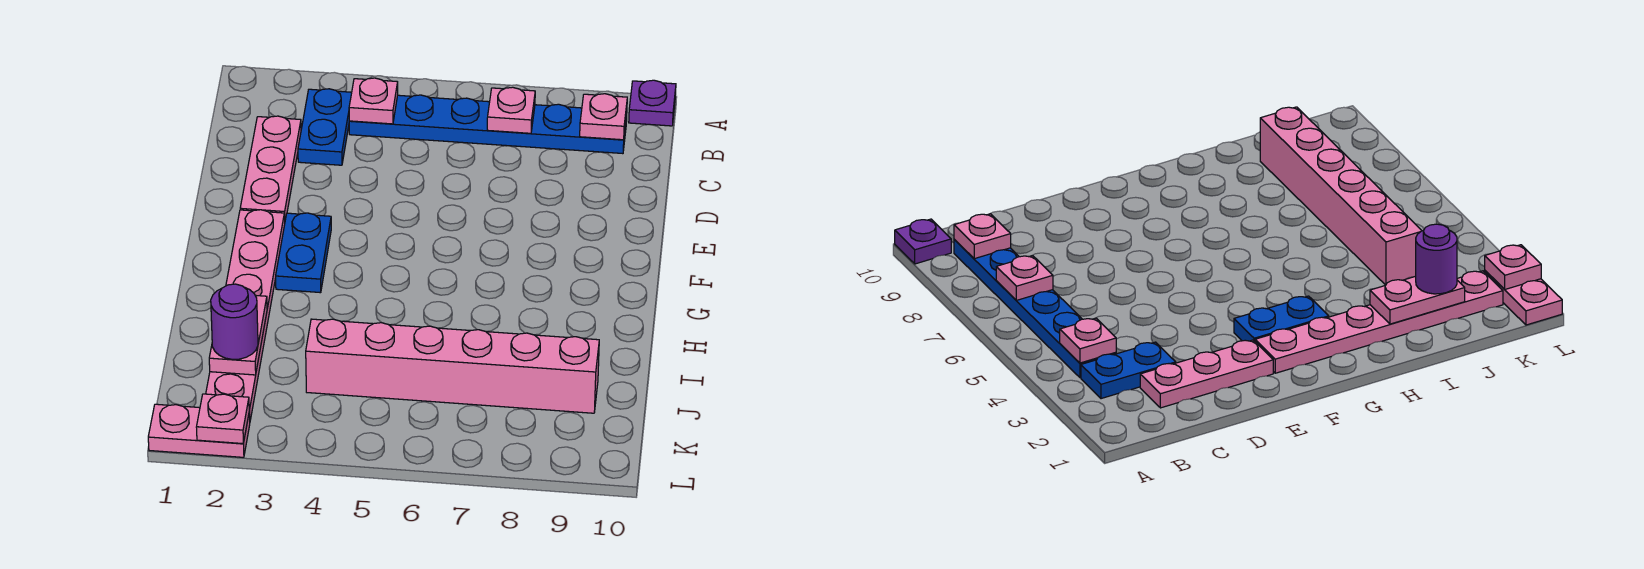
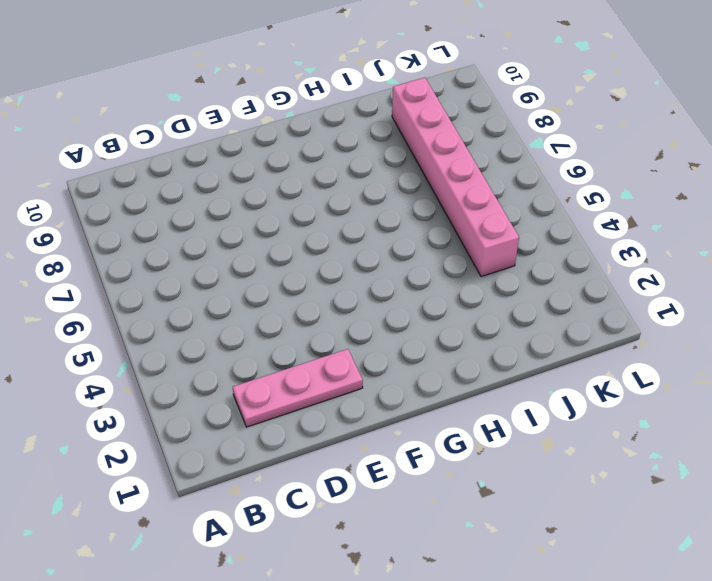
none -> purple 1x1 plate [629,80,676,126]
none -> blue 1x2 plate [298,89,352,165]
none -> blue 1x6 plate [349,95,627,154]

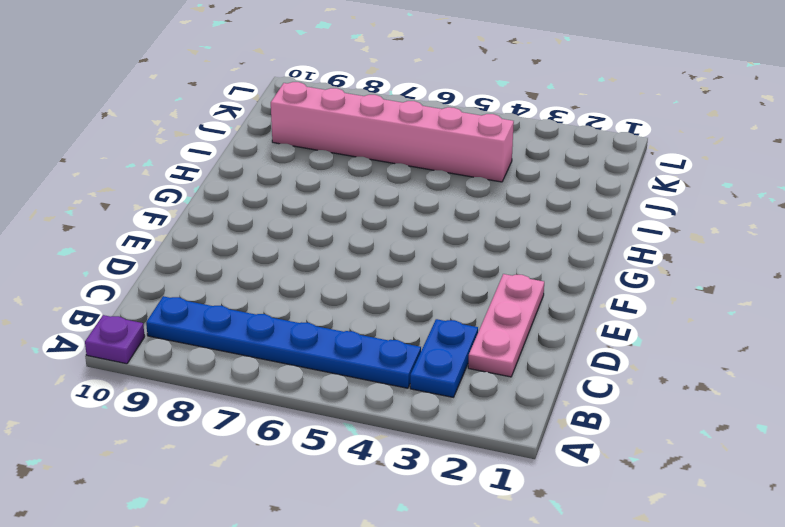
none -> pink 1x6 plate [206,210,285,420]
none -> blue 1x2 plate [276,213,331,293]
none -> pink 1x2 plate [148,404,250,457]

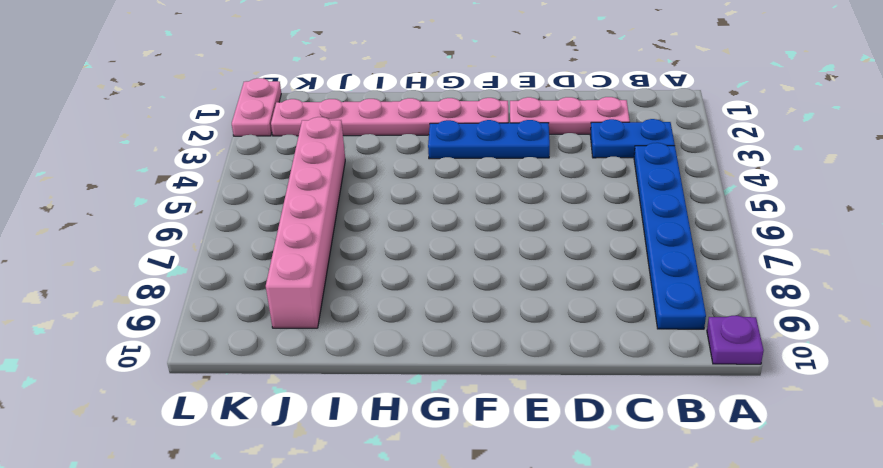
blue 1x3 plate [428,120,550,159] -> blue 1x2 plate [276,213,331,293]
none -> pink 1x1 plate [349,78,398,124]
none -> pink 1x1 plate [487,87,535,133]
none -> pink 1x1 plate [580,94,627,140]

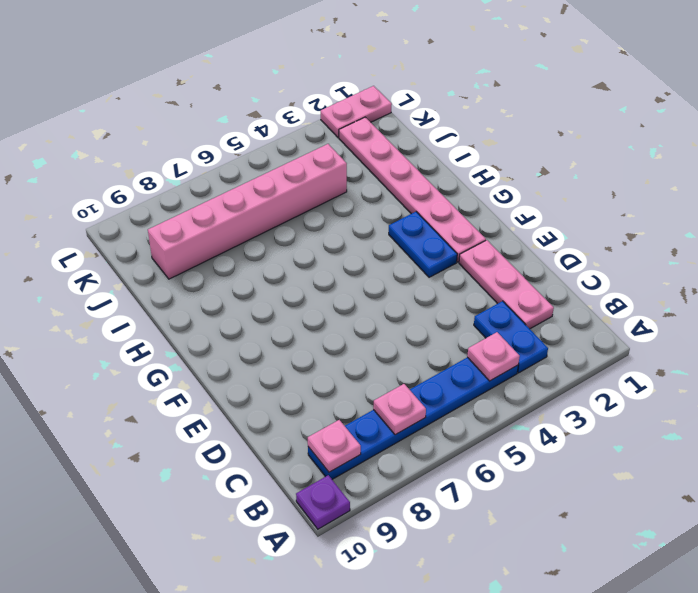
none -> pink 1x2 plate [209,295,267,375]
none -> pink 1x1 plate [196,394,249,444]
none -> purple 1x1 round brick [211,284,258,359]

